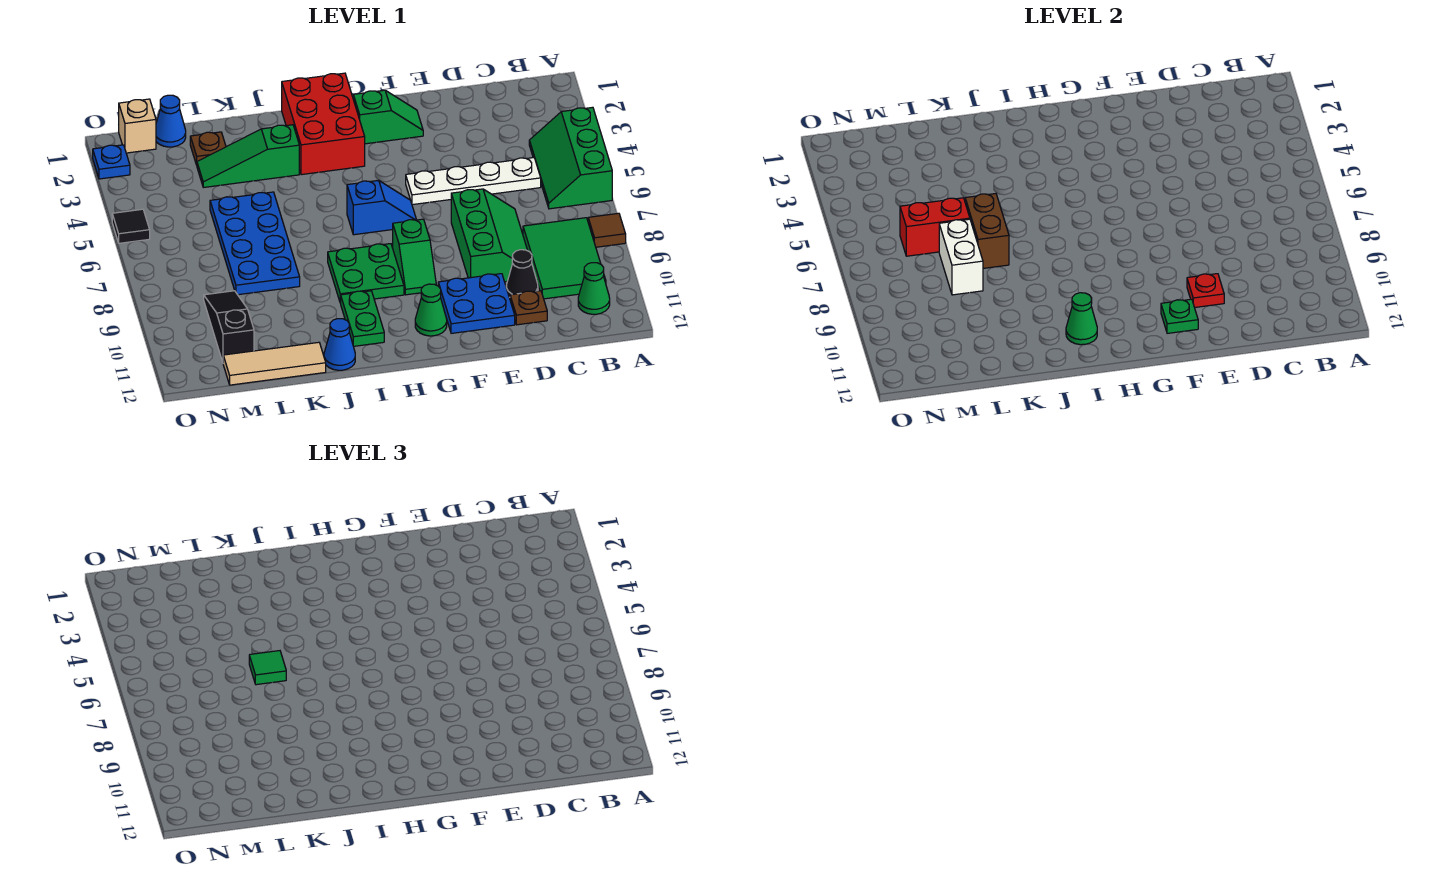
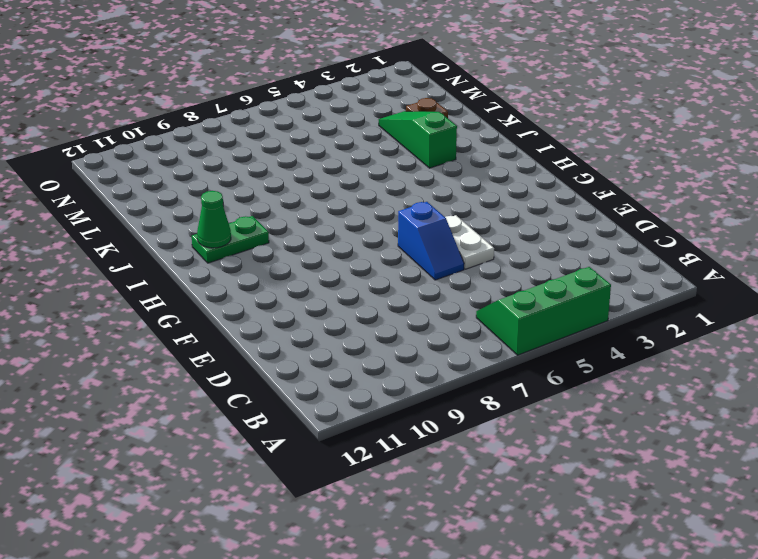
white 1x2 plate [445,215,494,269] -> white 1x4 plate [406,158,541,205]
blue 1x2 slope [398,202,464,280] -> blue 1x2 slope moved to [347,180,416,235]
none -> brown 1x1 tile [588,213,626,247]
none -> green 2x3 tile [523,218,606,299]
none -> green 1x1 cone [578,263,610,314]
none -> green 2x3 slope [451,189,528,282]

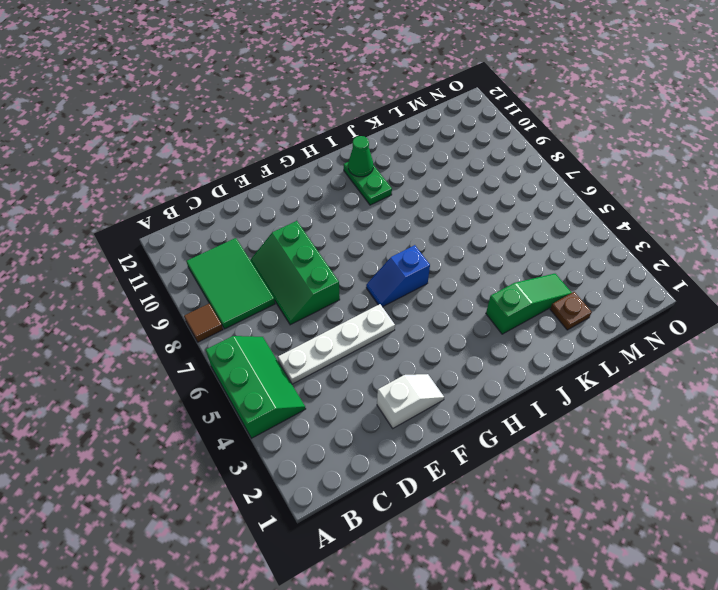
white 1x2 slope [377,374,444,428] -> green 1x2 slope [353,90,423,144]
none -> green 1x1 cone [578,263,610,314]
none -> black 1x1 cone [506,250,538,297]
none -> brown 1x1 plate [510,291,547,325]
none -> blue 2x2 plate [438,274,515,333]

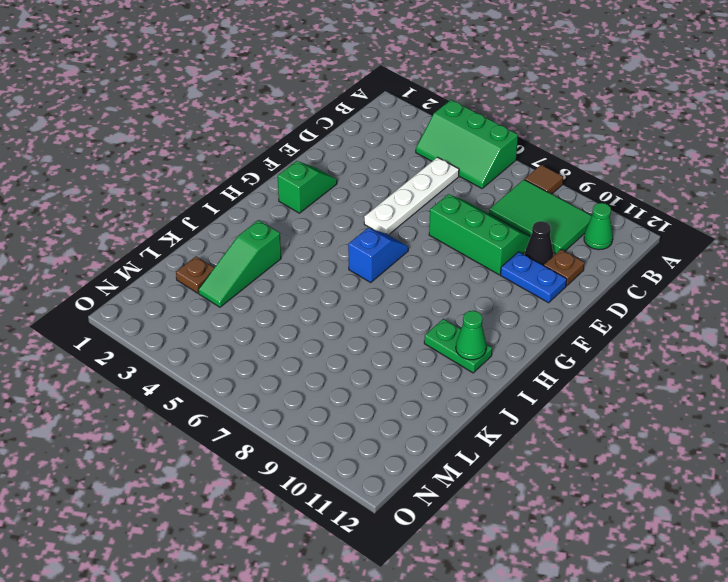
blue 1x2 plate [501,252,567,303] -> blue 2x2 plate [438,274,515,333]
none -> green 1x2 slope [393,219,436,295]
none -> green 1x1 cone [415,284,447,336]
none -> red 2x3 brick [282,73,365,175]
none -> green 2x2 plate [328,244,404,303]

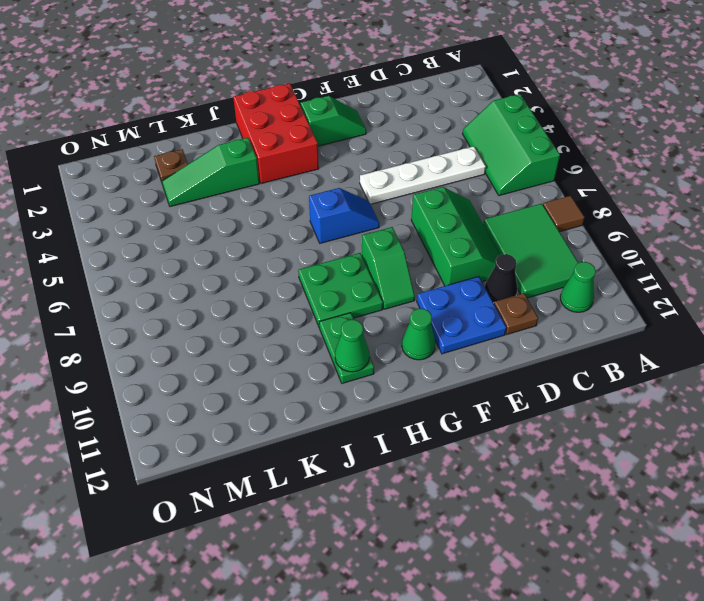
none -> blue 1x1 cone [324,319,355,370]
none -> blue 2x4 plate [210,192,300,295]
none -> tan 1x3 tile [223,342,326,385]
none -> blue 1x1 cone [156,95,186,147]

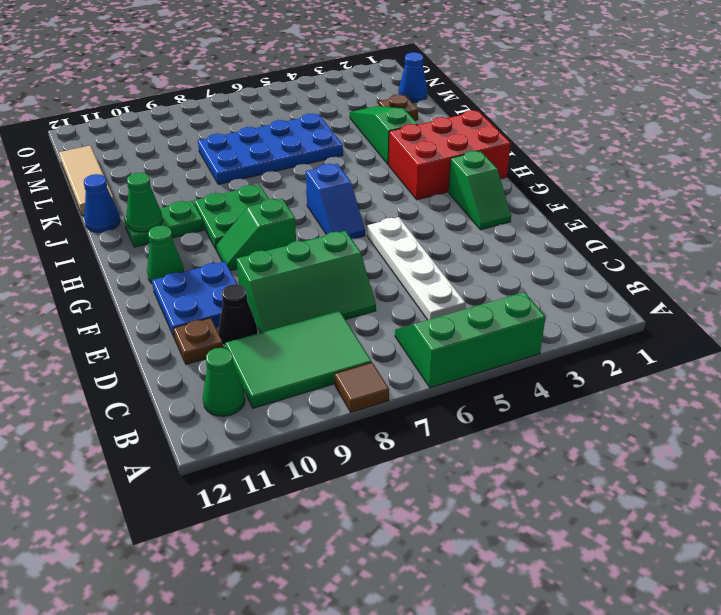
none -> black 1x3 slope [204,291,254,362]
none -> tan 1x1 brick [119,99,156,153]
none -> blue 1x1 plate [93,145,130,179]
none -> black 1x1 tile [112,209,150,243]

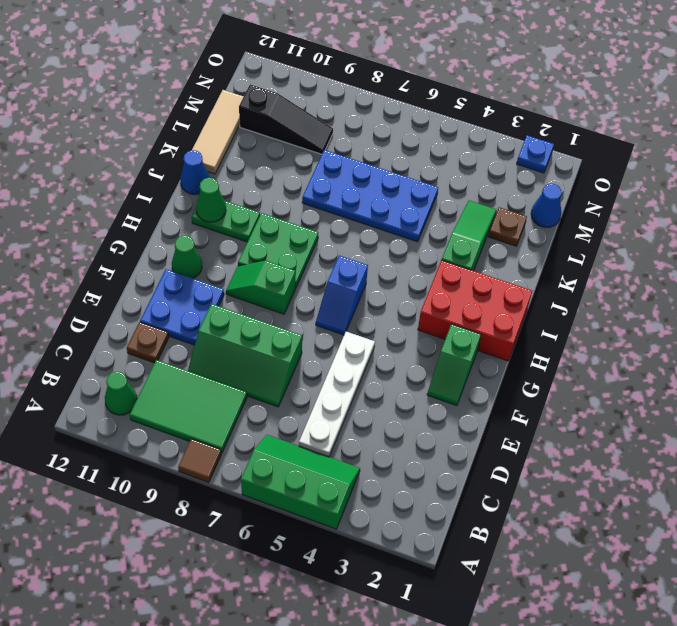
none -> black 1x1 cone [506,250,538,297]
none -> tan 1x1 brick [119,99,156,153]
none -> black 1x1 tile [112,209,150,243]
none -> red 1x1 plate [1187,274,1224,308]

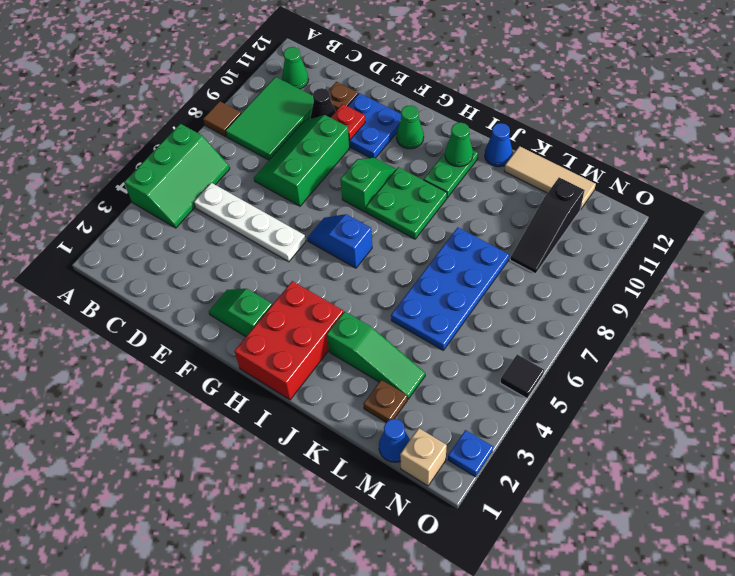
none -> green 1x1 plate [1161,299,1198,333]
none -> brown 1x2 brick [965,194,1009,268]
none -> red 1x2 brick [900,198,970,256]
none -> white 1x2 brick [939,219,983,295]

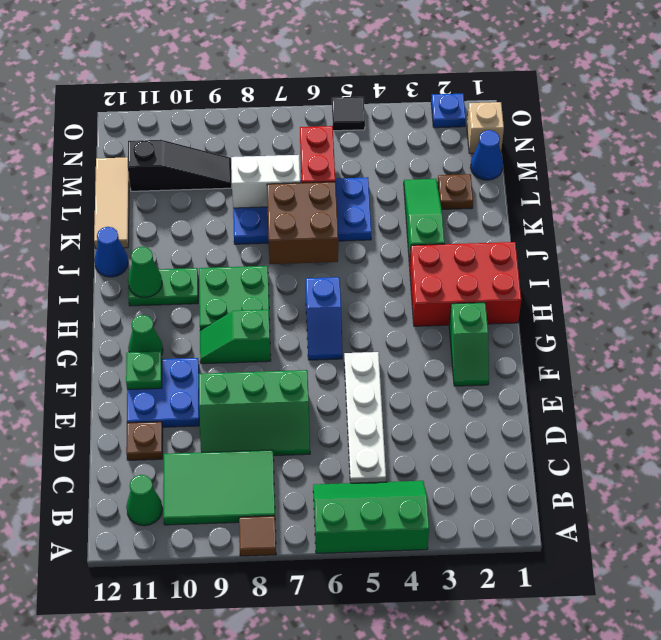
brown 2x2 brick [267,182,338,264] -> brown 1x2 brick [965,194,1009,268]
none -> black 1x1 cone [506,250,538,297]
none -> red 1x1 plate [1187,274,1224,308]
none -> green 1x1 tile [249,651,286,685]

